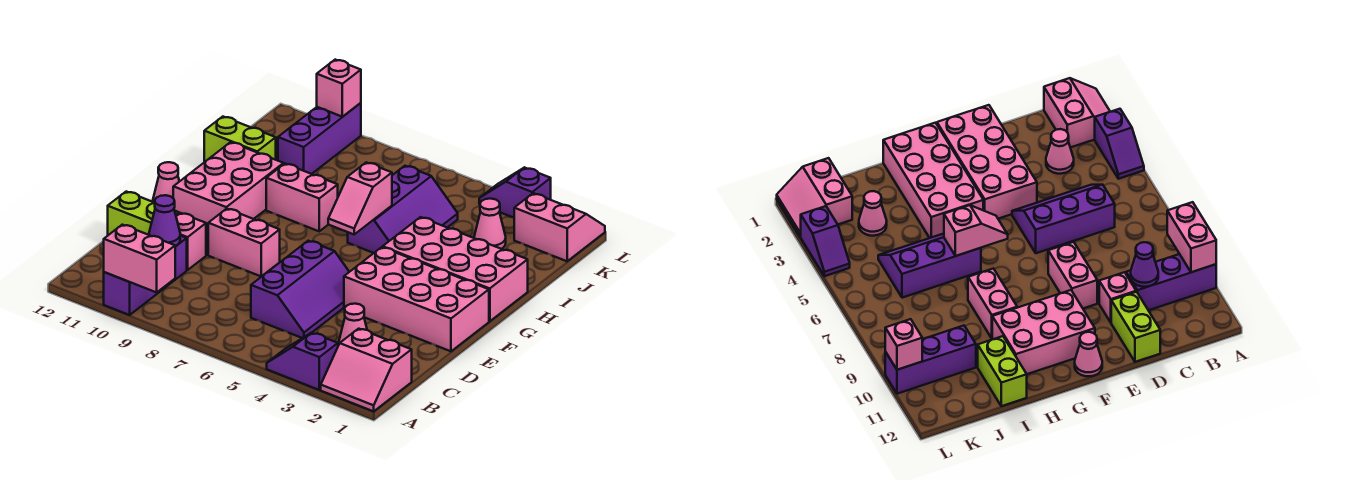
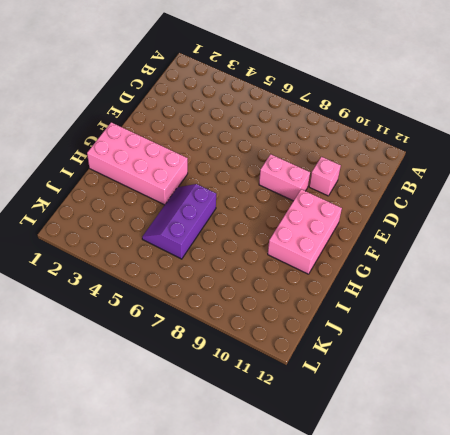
none -> pink 2x2 slope [321,329,412,411]
none -> purple 1x2 slope [267,333,338,390]
none -> purple 1x3 brick [104,236,187,315]

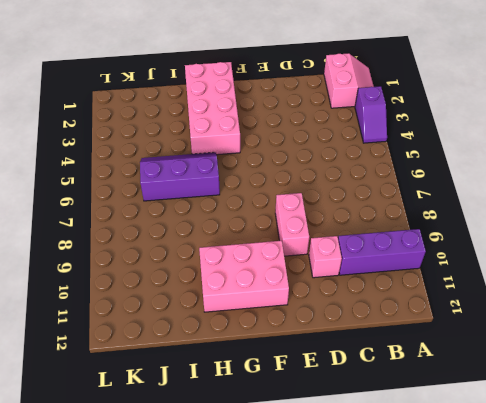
none -> pink 1x1 cone [339,304,367,343]
none -> purple 2x3 slope [251,241,349,338]
none -> lime 1x2 brick [108,192,179,235]

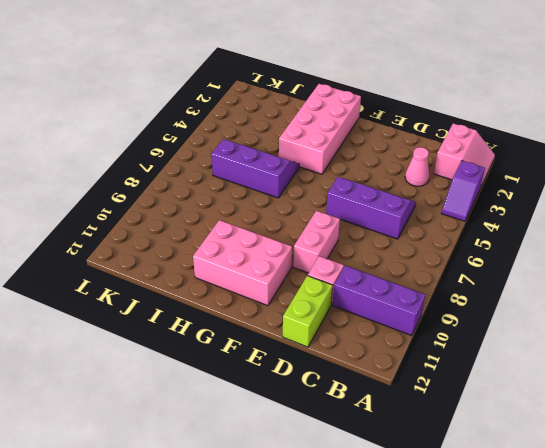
none -> pink 2x4 brick [344,247,489,351]
none -> pink 1x1 cone [153,162,179,203]
none -> pink 1x2 brick [266,164,338,231]

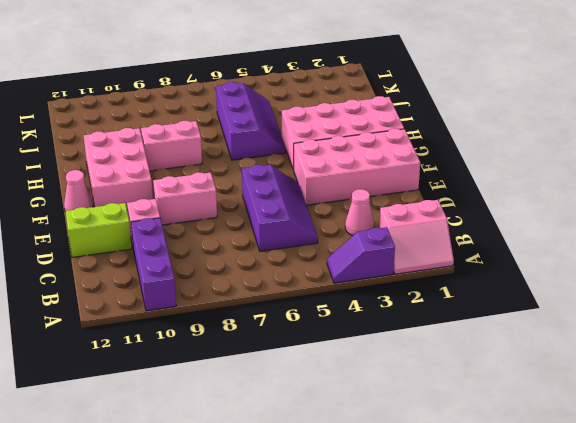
none -> lime 1x2 brick [204,117,276,162]
none -> pink 1x1 cone [474,199,506,249]
none -> purple 1x3 brick [278,103,361,174]

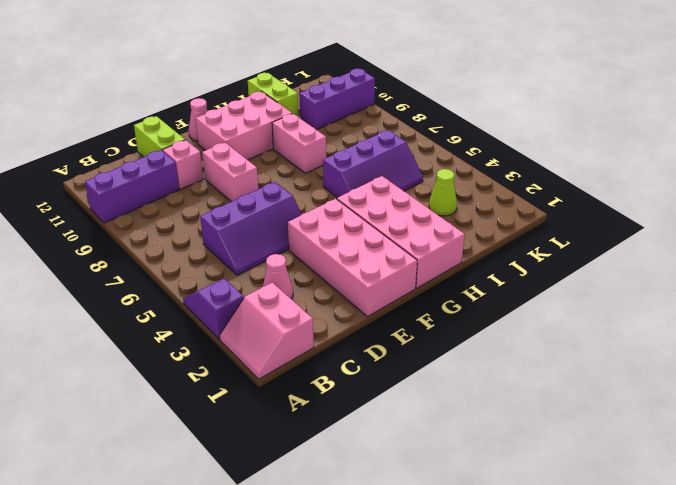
lime 1x1 cone [429,169,457,216] -> pink 1x1 cone [474,199,506,249]
none -> pink 2x2 slope [514,193,605,261]
none -> purple 1x2 slope [479,167,551,218]
none -> pink 1x2 brick [104,225,175,292]

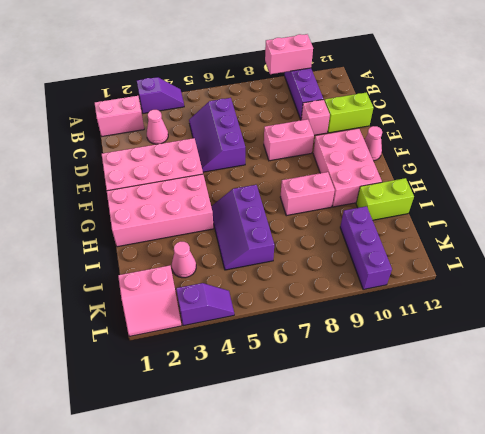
none -> purple 1x1 cone [149,195,180,246]
none -> pink 1x2 slope [328,162,392,234]
none -> pink 1x1 brick [317,60,361,117]

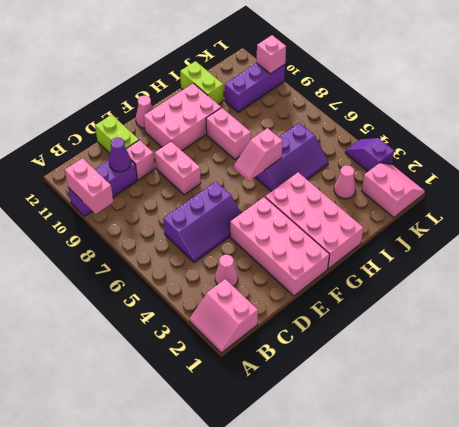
none -> purple 1x2 slope [267,333,338,390]

